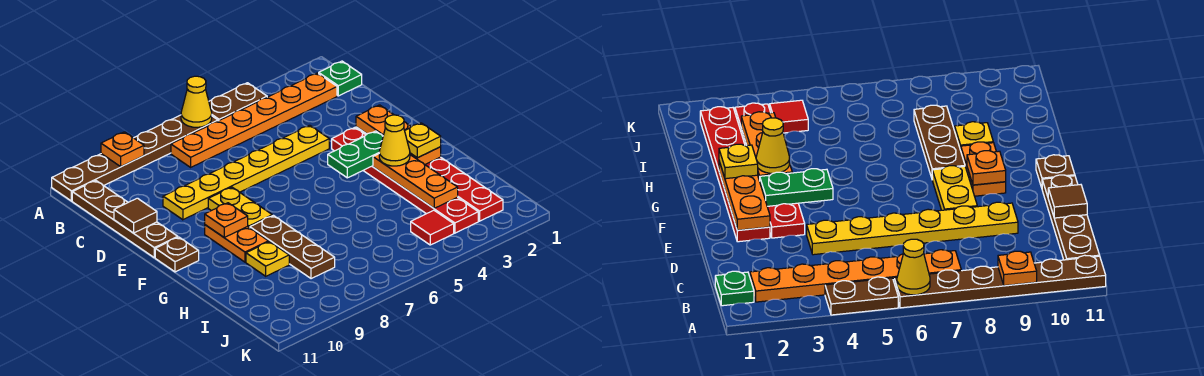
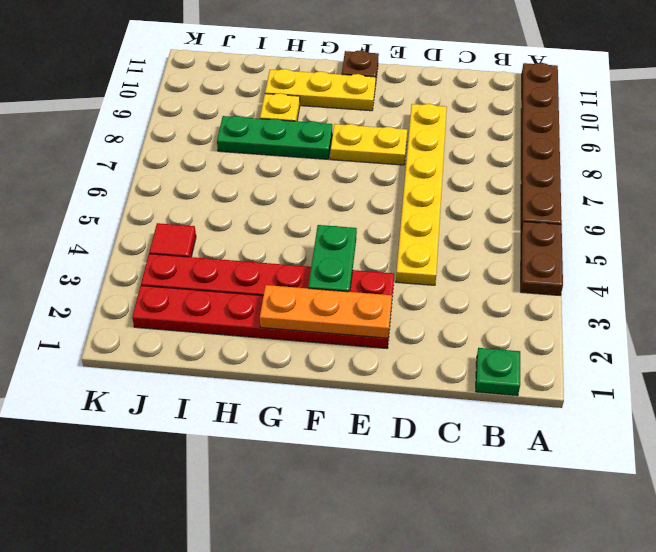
yellow 1x3 plate [265,69,376,111] -> none
green 1x3 plate [217,116,332,159] -> brown 1x3 plate [250,215,335,279]
none -> orange 1x6 plate [171,73,337,167]
none -> brown 1x4 plate [72,181,178,258]
none -> orange 1x2 plate [205,225,268,262]

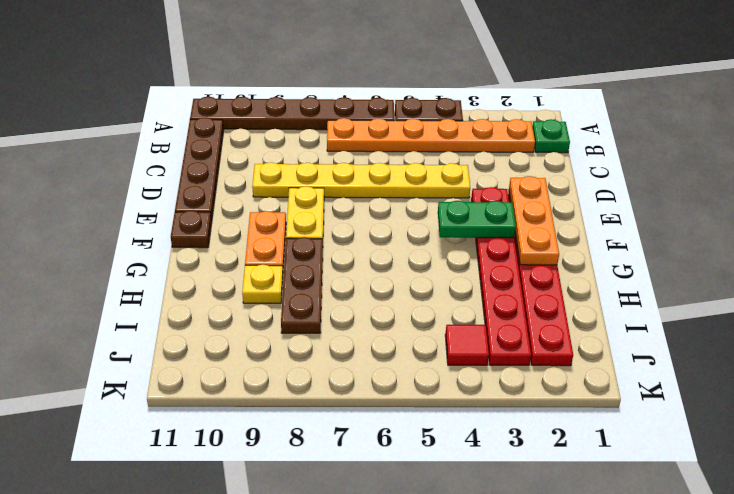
none -> yellow 1x1 cone [181,76,212,127]
none -> orange 1x1 plate [101,132,144,167]
none -> brown 1x1 tile [114,198,157,233]

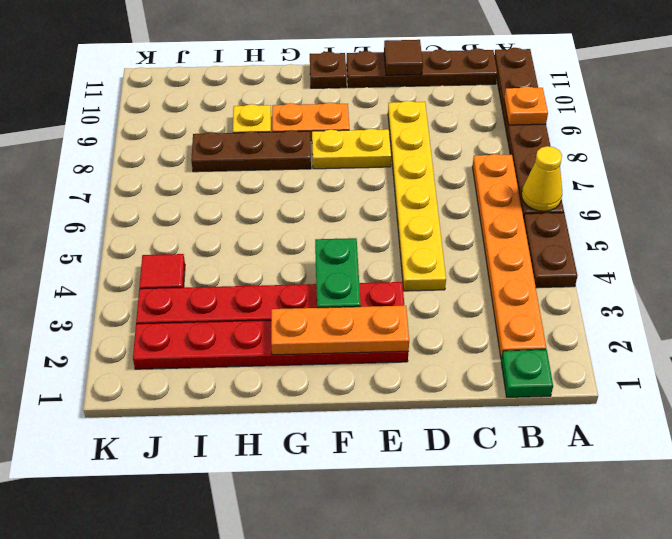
none -> orange 1x1 plate [205,203,248,237]
none -> orange 1x3 plate [373,154,458,208]
none -> yellow 1x1 plate [405,123,441,158]

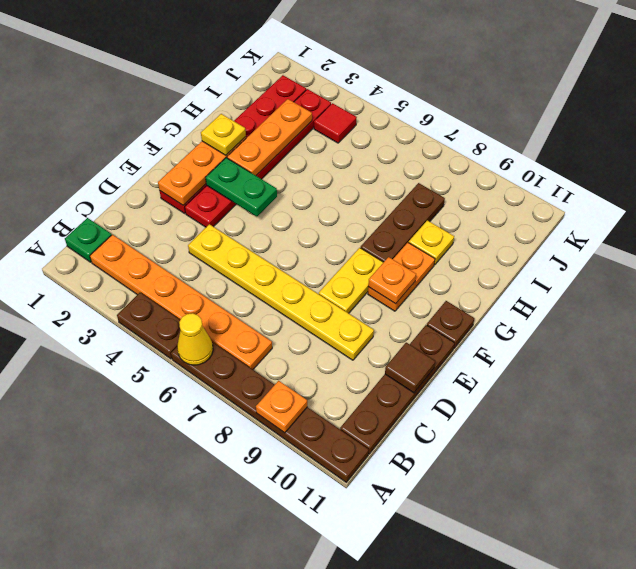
none -> yellow 1x1 cone [379,115,410,166]

